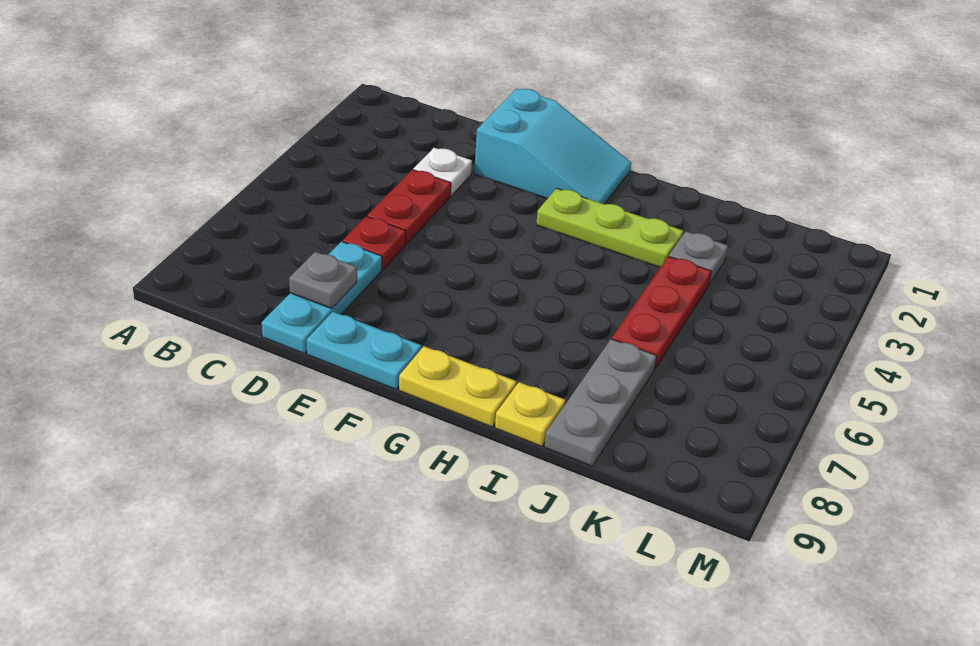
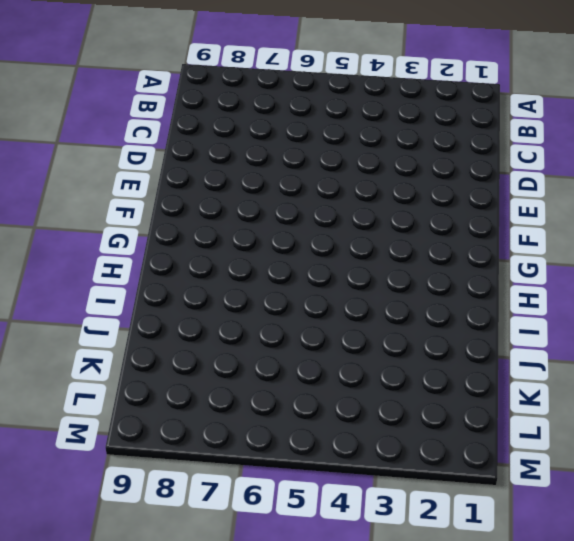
none -> white 1x1 plate [413,148,472,196]
none -> red 1x2 plate [367,170,451,244]
none -> red 1x1 plate [343,217,406,270]

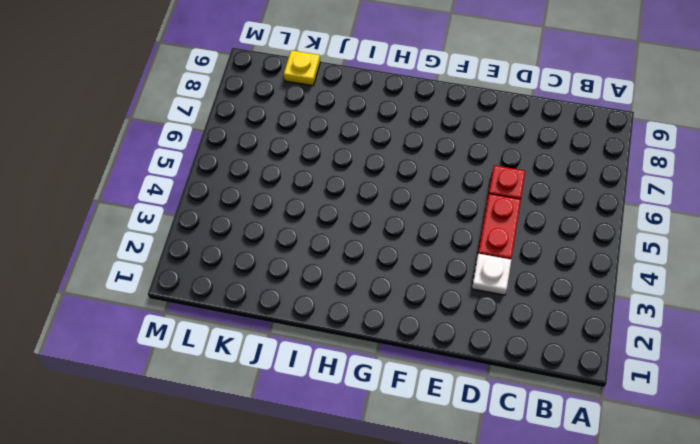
yellow 1x1 plate [284,50,320,86] -> yellow 1x1 plate moved to [495,382,566,447]
none -> cyan 1x3 plate [262,241,382,354]
none -> cyan 2x3 slope [474,89,631,204]
none -> cyan 1x2 plate [307,312,422,390]

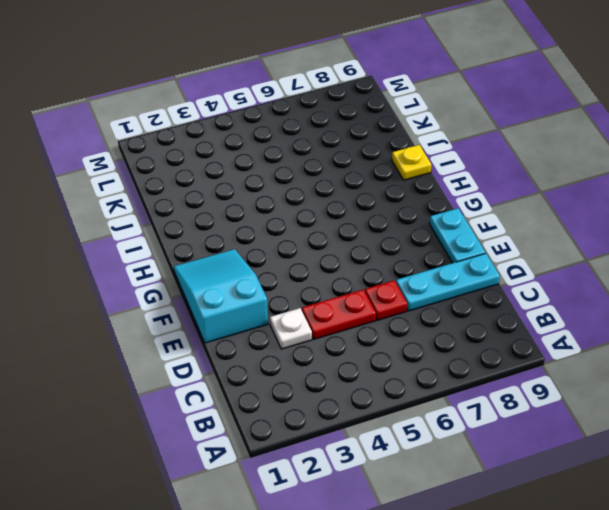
none -> lime 1x3 plate [536,188,683,267]
none -> yellow 1x2 plate [399,346,517,427]
none -> grey 1x1 plate [669,231,728,284]

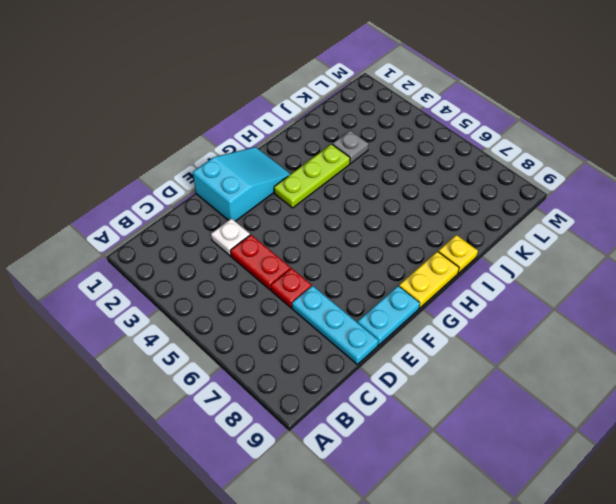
none -> red 1x3 plate [612,256,711,368]
none -> grey 1x3 plate [544,339,657,466]
none -> grey 1x1 plate [289,252,357,309]

